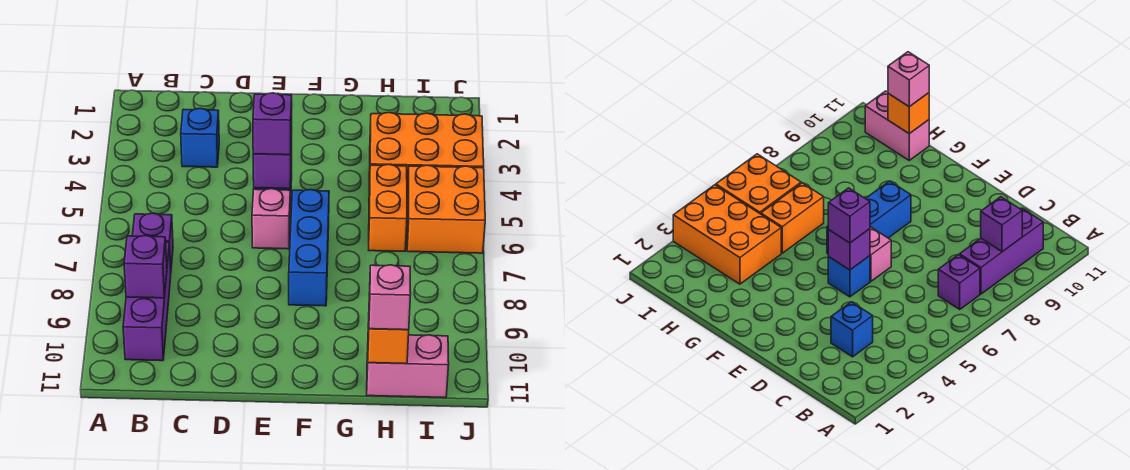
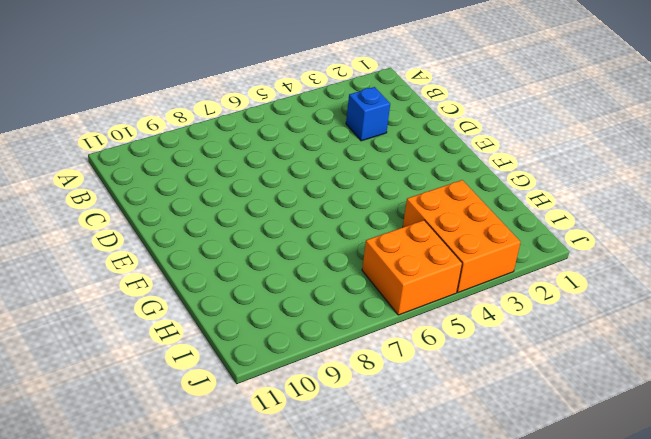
none -> purple 1x1 brick [132,213,173,268]
none -> purple 1x3 brick [123,242,171,361]
none -> blue 1x1 brick [828,256,870,297]

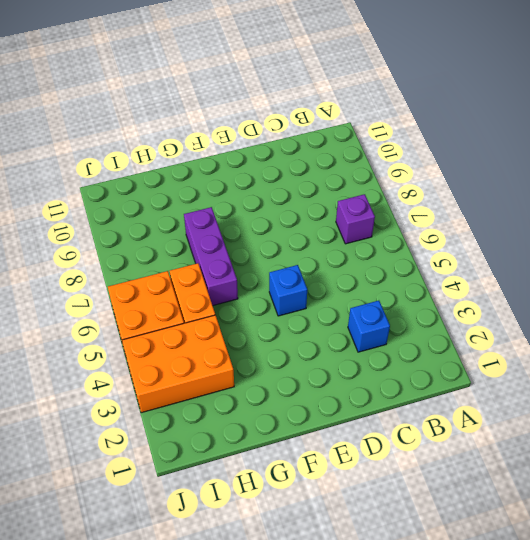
purple 1x3 brick [184,207,238,306] -> purple 1x3 brick moved to [123,242,171,361]
none -> pink 1x1 brick [252,189,290,249]
none -> blue 1x3 brick [289,190,329,306]
none -> pink 1x2 brick [367,335,449,398]

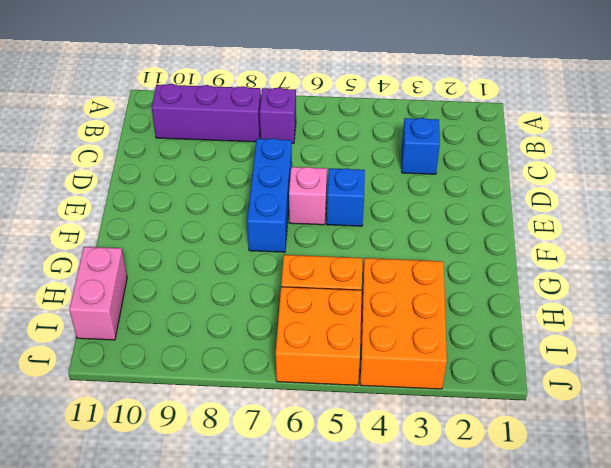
blue 1x3 brick [247,138,292,252] -> blue 1x3 brick turned to [289,190,329,306]
none -> purple 1x1 brick [124,235,167,298]
none -> purple 1x1 brick [253,134,292,189]
none -> orange 1x1 brick [368,322,409,364]

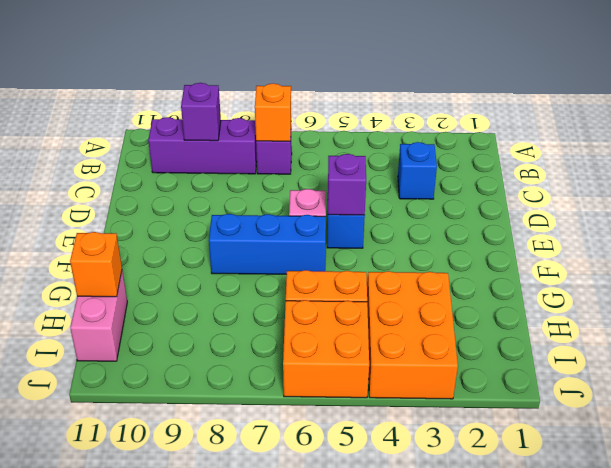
orange 1x1 brick [255,84,291,141] -> none
none -> purple 1x1 brick [253,93,292,155]
none -> pink 1x1 brick [369,265,411,330]

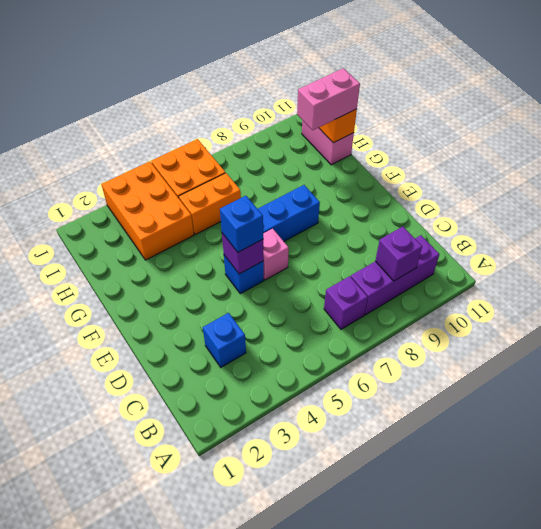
blue 1x1 brick [220,196,263,252] -> purple 1x1 brick [253,93,292,155]
pink 1x2 brick [297,68,360,130] -> pink 1x1 brick [369,265,411,330]

